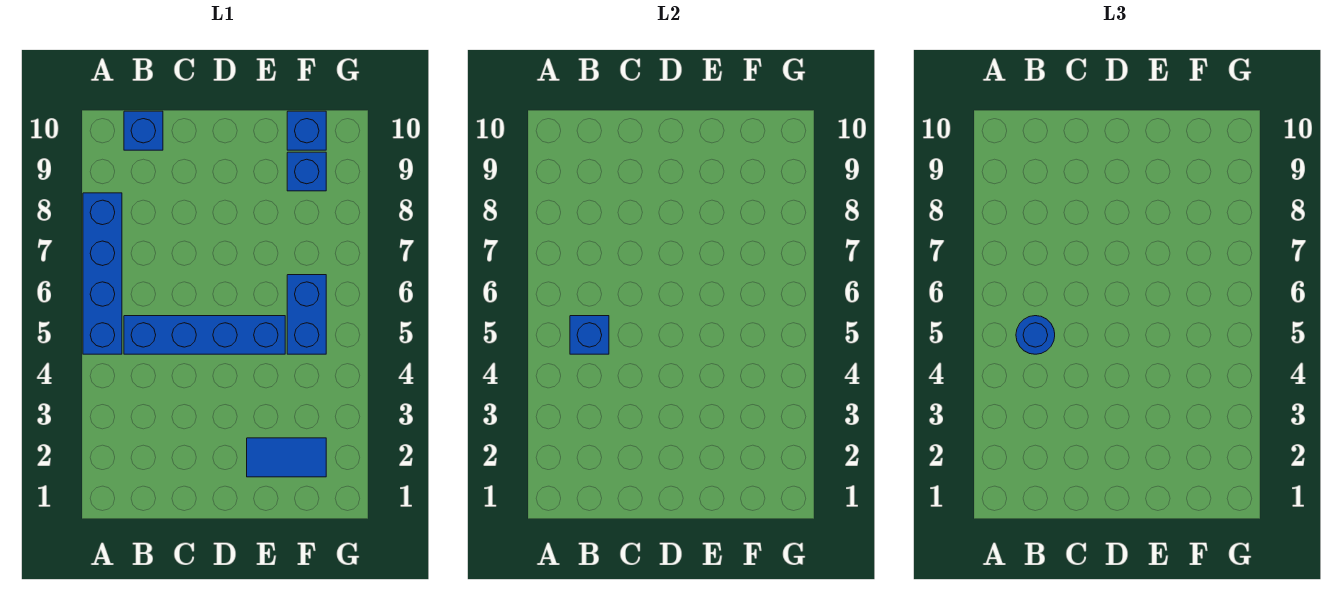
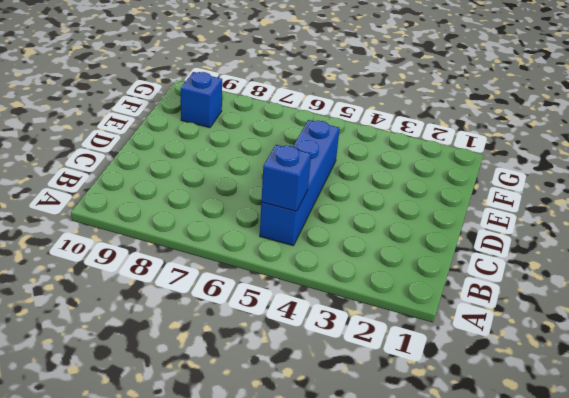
none -> blue 1x4 brick [83,193,122,354]
none -> blue 1x1 brick [124,111,163,150]

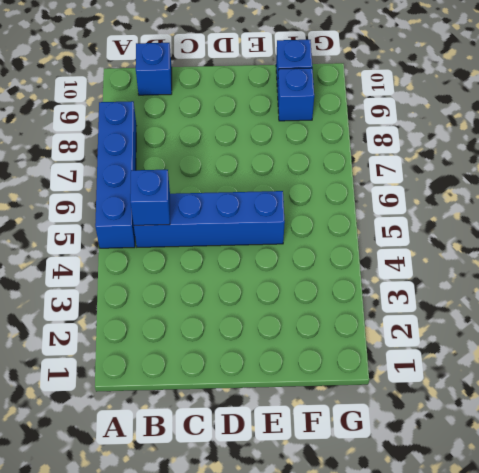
none -> blue 1x2 tile [247,438,326,477]
none -> blue 1x2 brick [287,275,326,354]

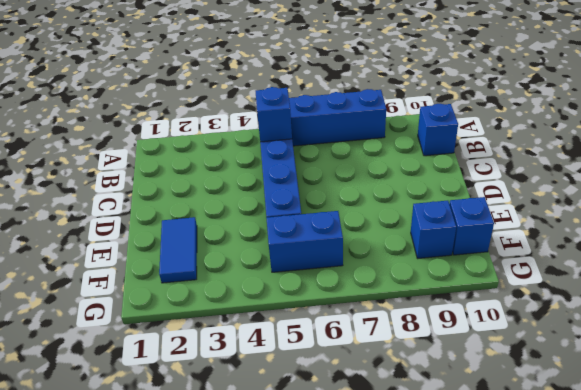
none -> blue 1x1 round brick [1016,316,1055,354]

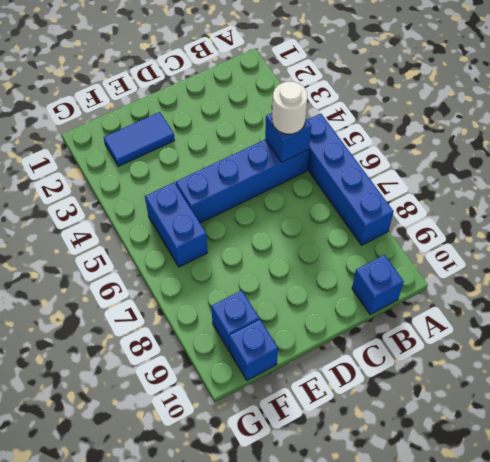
white 1x1 round brick [272,81,307,134] -> blue 1x1 round brick [1016,316,1055,354]

